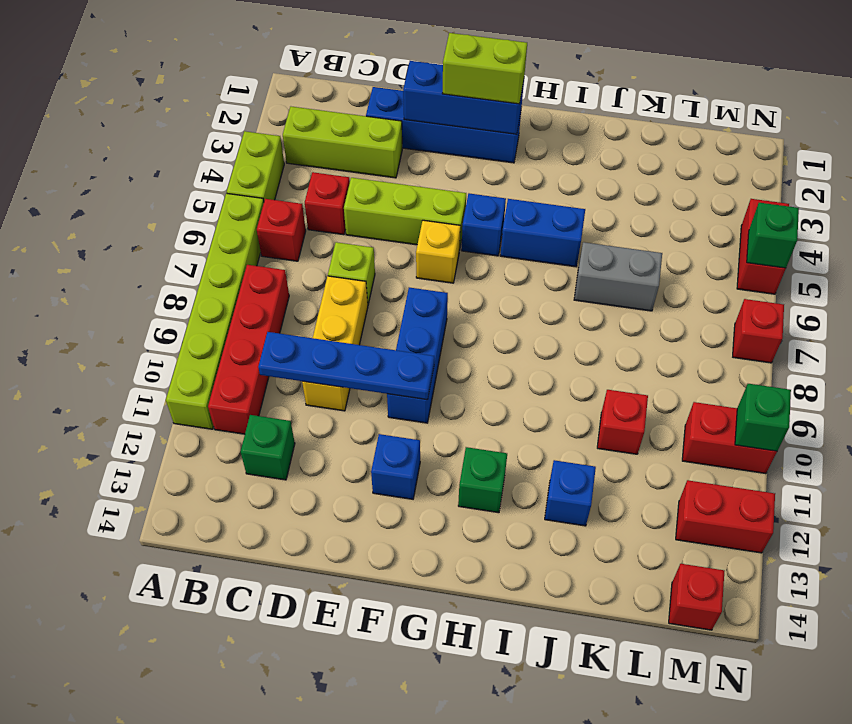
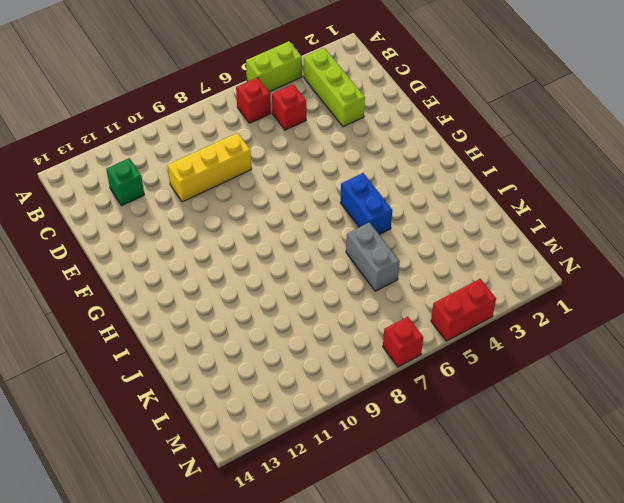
none -> lime 1x6 brick [166,193,264,429]
none -> red 1x4 brick [208,265,289,434]
none -> blue 1x4 brick [366,87,521,163]
none -> lime 1x3 brick [344,178,466,246]

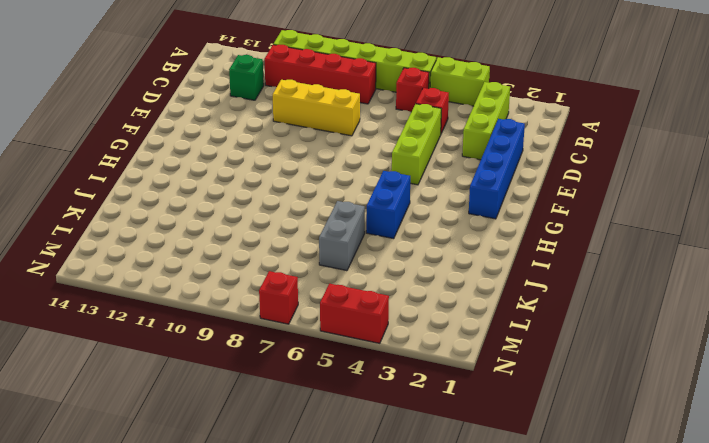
none -> lime 1x1 brick [328,242,375,304]
none -> yellow 1x1 brick [416,220,460,283]
none -> blue 1x3 brick [387,288,448,423]
none -> blue 1x1 brick [371,434,420,499]

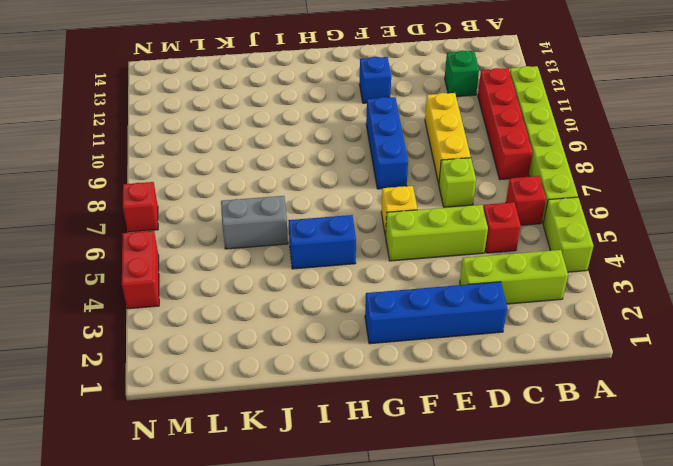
none -> blue 1x1 brick [462,193,506,256]
none -> green 1x1 brick [458,447,507,513]
none -> blue 1x1 brick [545,460,596,526]
none -> red 1x1 brick [597,390,648,454]

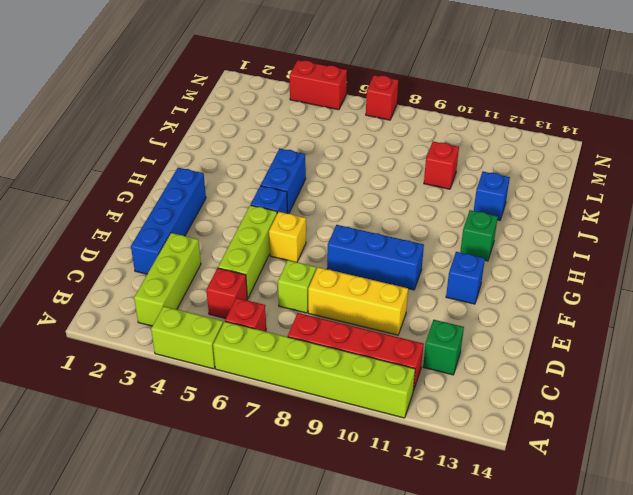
none -> grey 1x2 brick [574,242,662,311]
none -> red 1x2 brick [682,402,777,474]
none -> red 1x2 brick [676,480,775,553]
none -> red 1x1 brick [669,564,724,630]

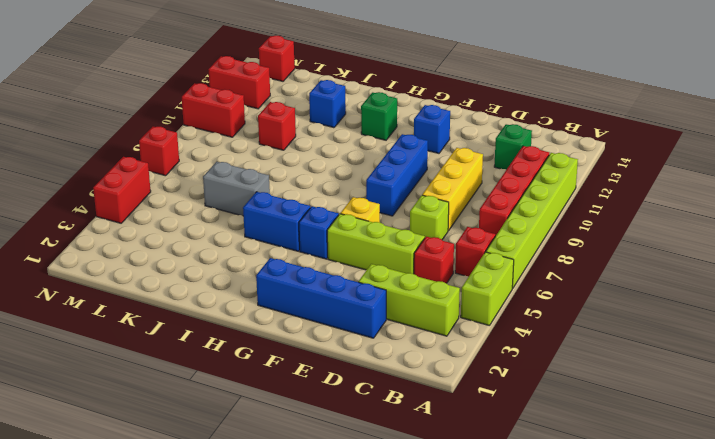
none -> blue 1x4 plate [258,332,434,400]
none -> blue 1x3 brick [403,61,524,135]
none -> green 1x1 brick [747,203,799,268]
none -> green 1x1 brick [735,384,791,451]

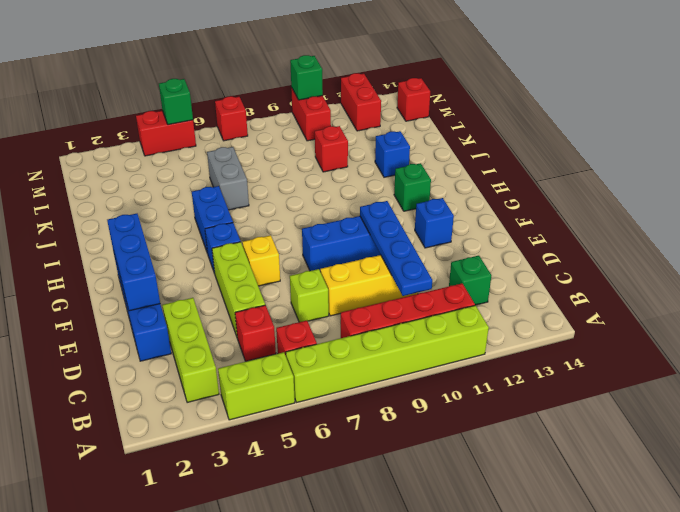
none -> lime 1x2 brick [442,33,527,104]

